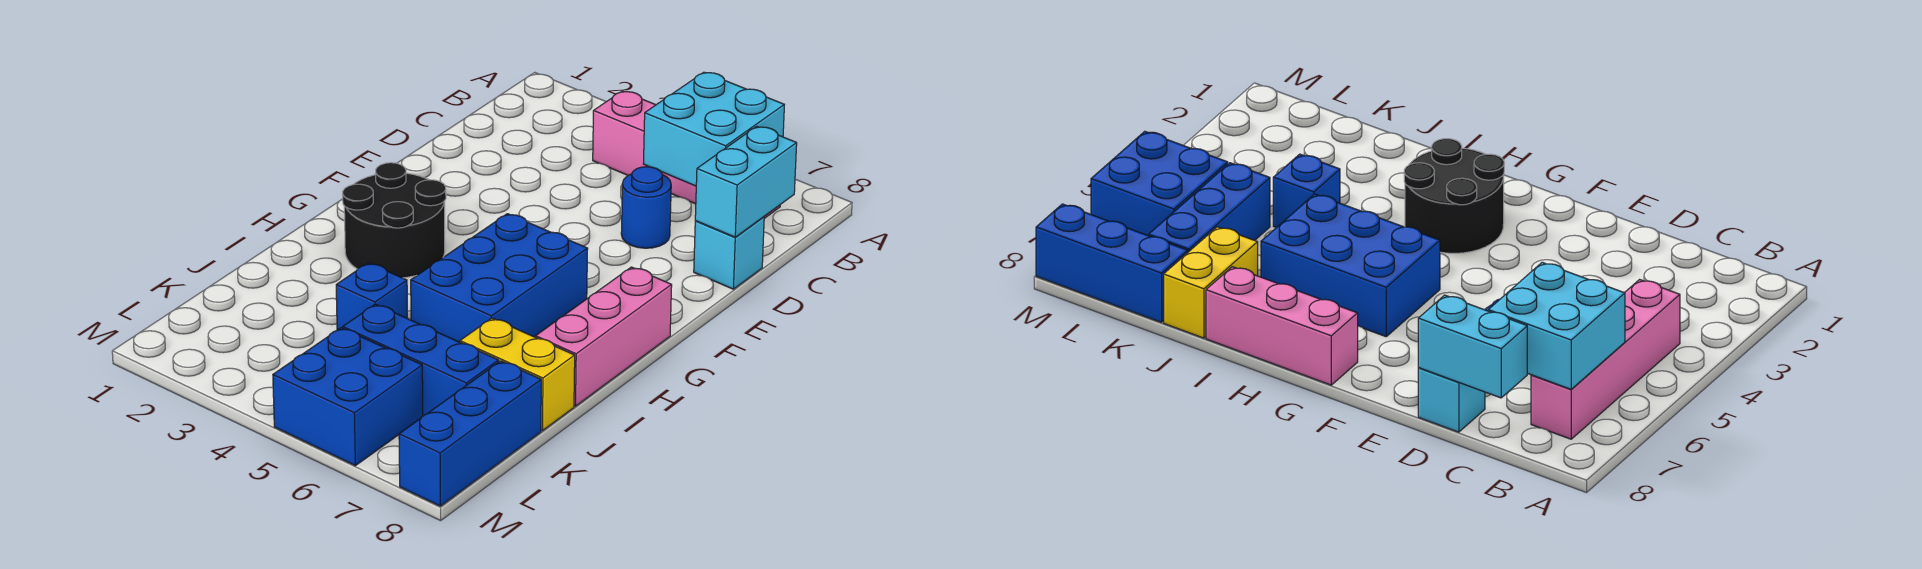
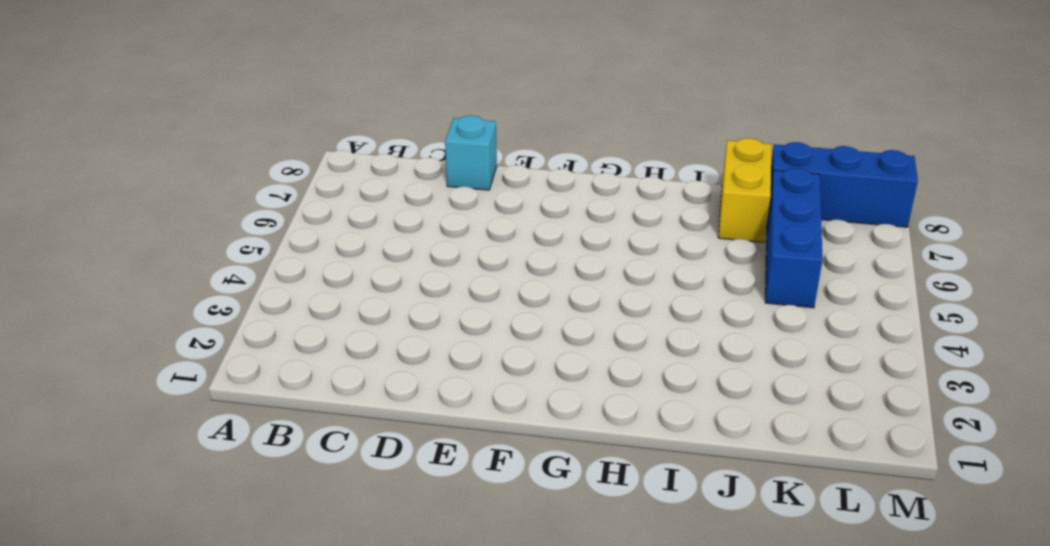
none -> pink 1x4 brick [593,91,780,218]
none -> blue 1x1 round brick [621,167,671,248]
none -> black 2x2 round brick [343,163,446,278]

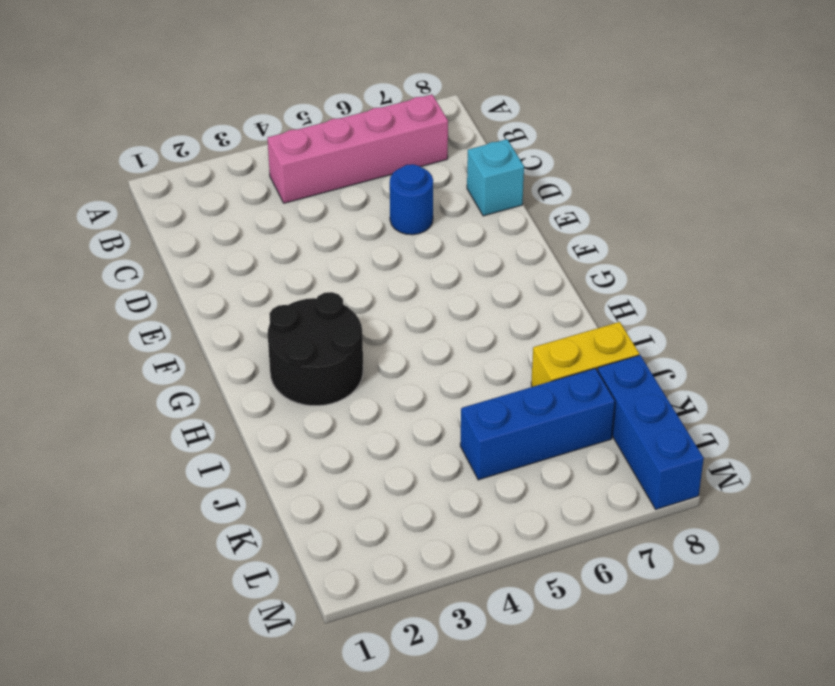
none -> blue 2x3 brick [411,214,588,342]
none -> pink 1x3 brick [536,267,672,406]
none -> blue 1x1 brick [336,263,408,330]

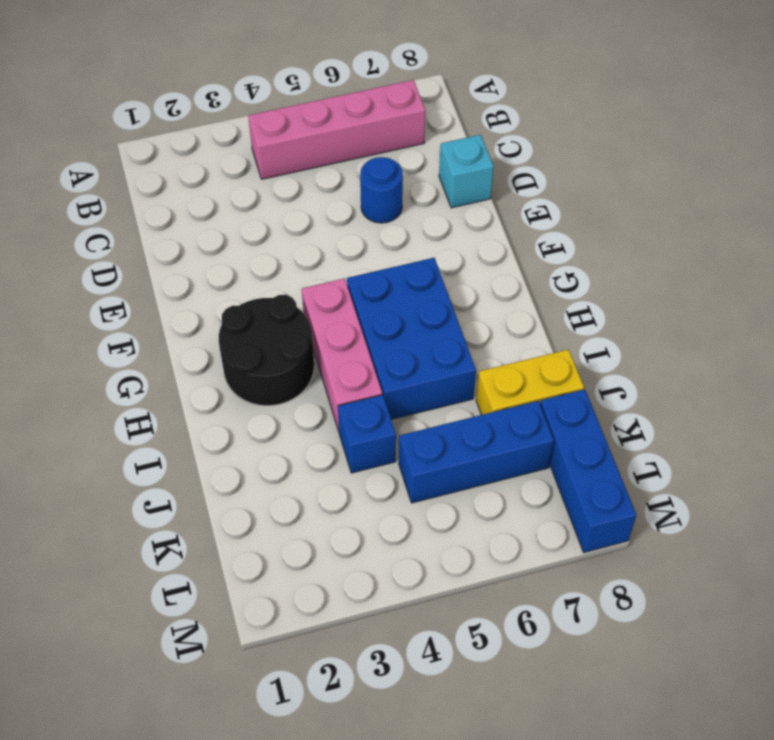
pink 1x3 brick [302,278,382,431] -> pink 1x3 brick moved to [536,267,672,406]
none -> blue 2x2 brick [273,328,423,466]
none -> cyan 2x2 brick [644,72,784,186]
none -> cyan 1x2 brick [695,126,797,237]

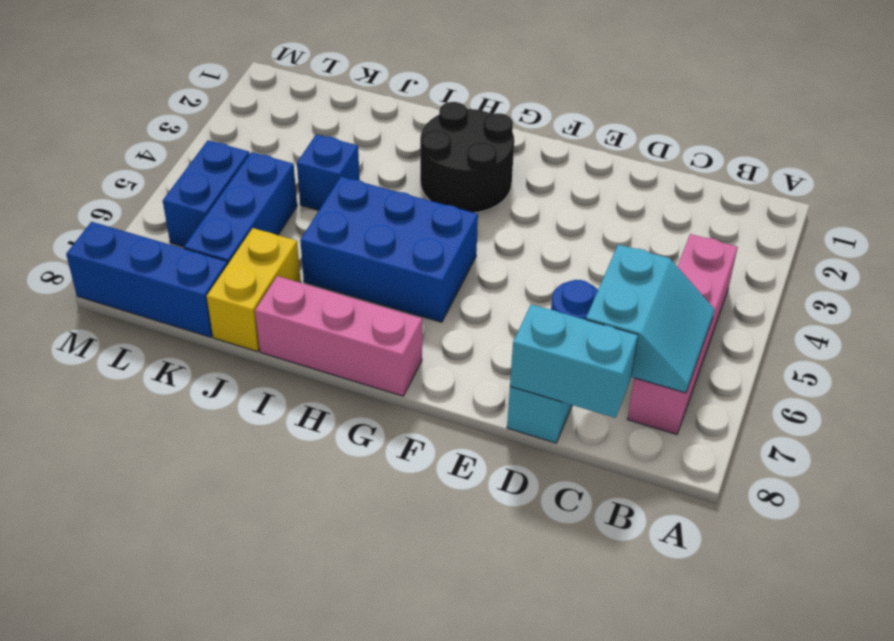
cyan 2x2 slope [586,244,714,393] -> cyan 2x2 brick [644,72,784,186]
blue 1x2 brick [163,140,250,247] -> blue 2x2 brick [273,328,423,466]

